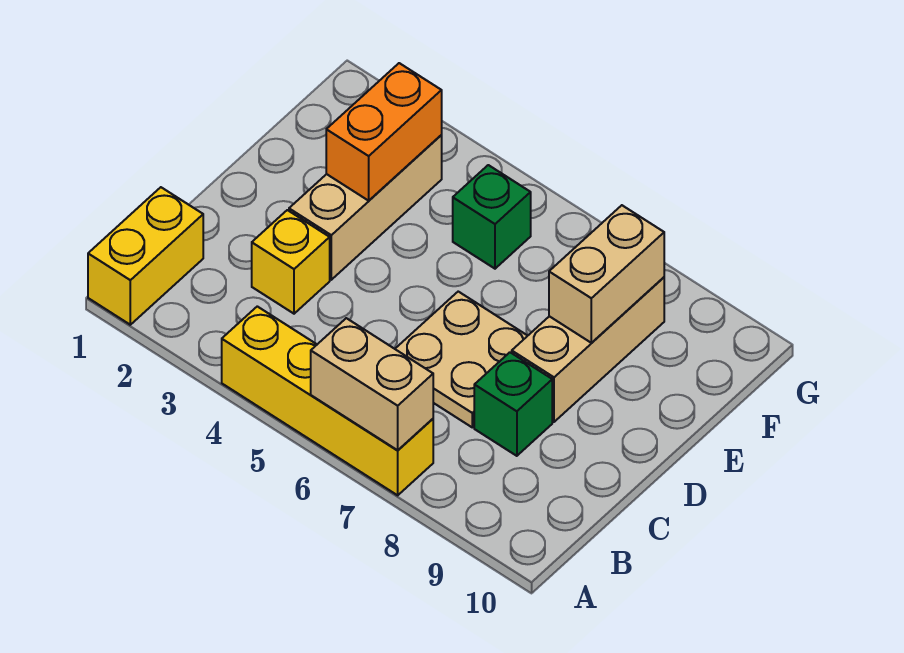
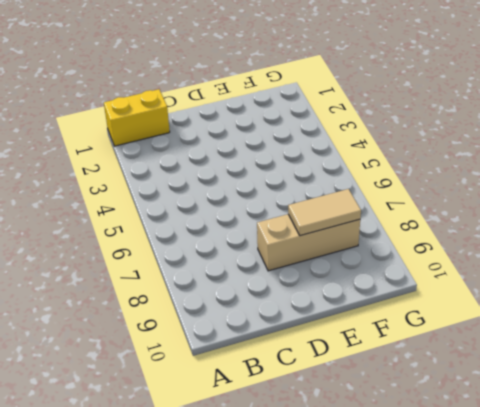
tan 1x2 tile [288,189,361,236] -> tan 1x2 brick [549,205,664,343]
none -> yellow 1x4 brick [222,306,433,495]
none -> yellow 1x1 brick [252,210,330,314]

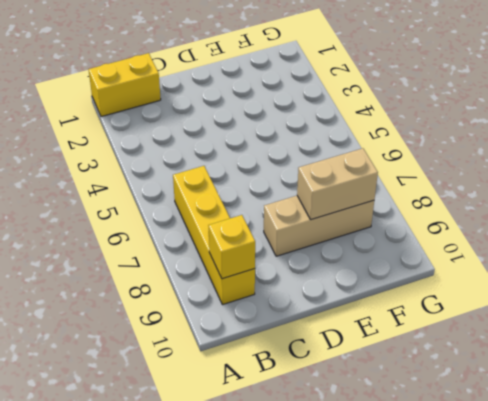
yellow 1x4 brick [173,166,255,305] -> yellow 1x4 brick moved to [222,306,433,495]
yellow 1x1 brick [208,215,255,279] -> yellow 1x1 brick moved to [252,210,330,314]
none -> tan 2x2 plate [395,292,527,427]
none -> green 1x1 brick [474,352,552,456]

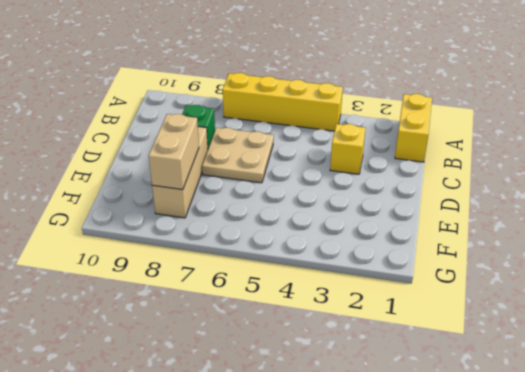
none -> tan 1x3 brick [289,135,442,280]
none -> green 1x1 brick [453,165,531,269]

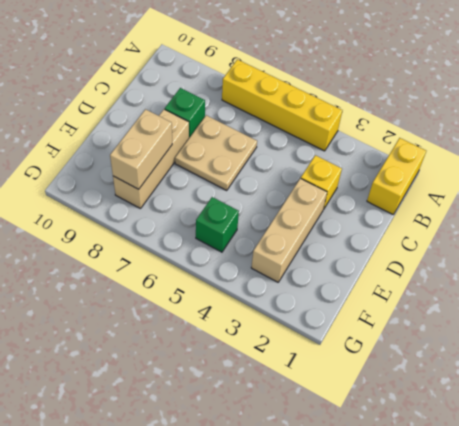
none -> tan 1x2 brick [311,318,433,450]
none -> orange 1x2 brick [326,63,442,201]

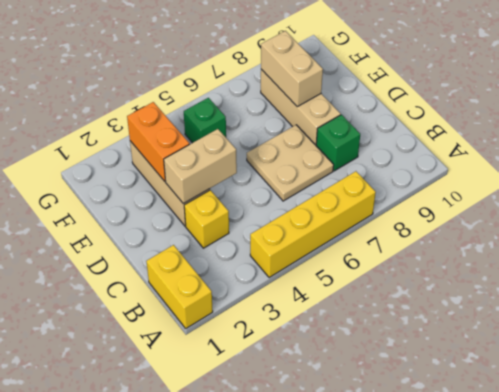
tan 1x2 brick [164,129,237,204] -> tan 1x2 brick moved to [311,318,433,450]

